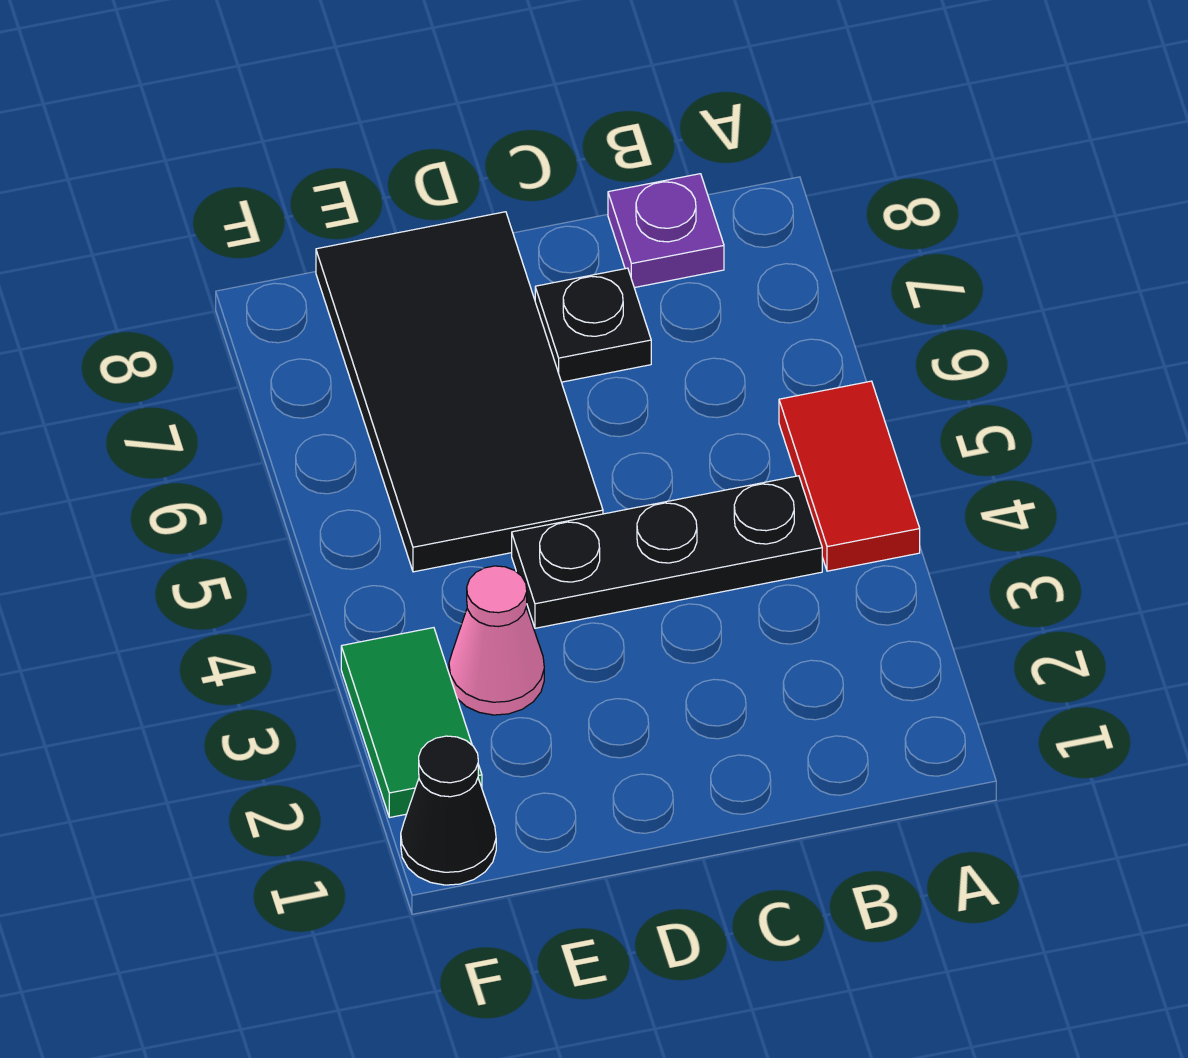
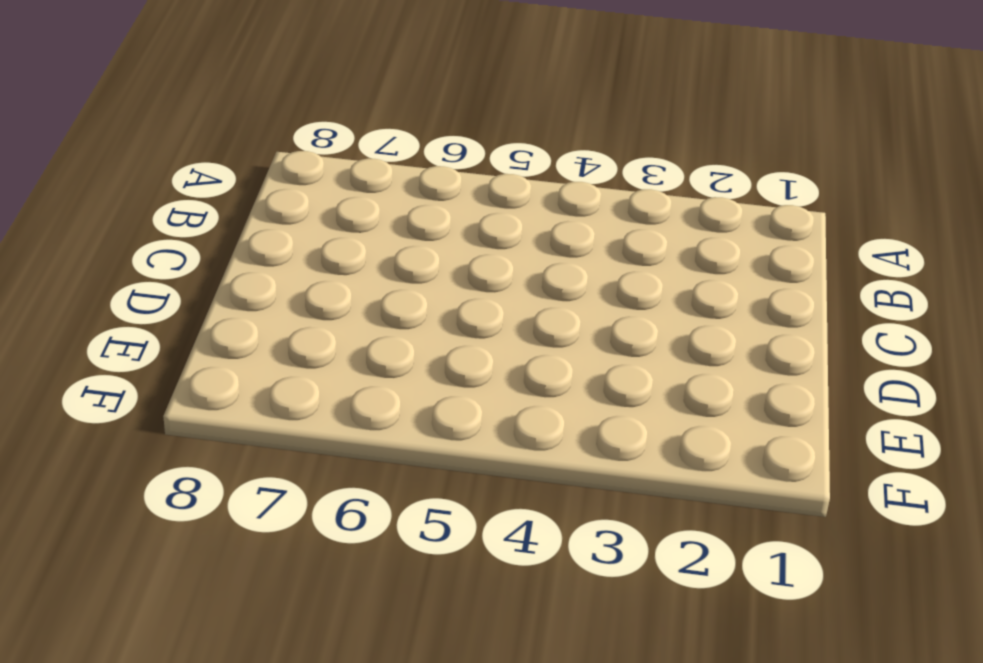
none -> red 1x2 tile [779,381,920,571]
none -> black 1x3 plate [512,476,822,628]

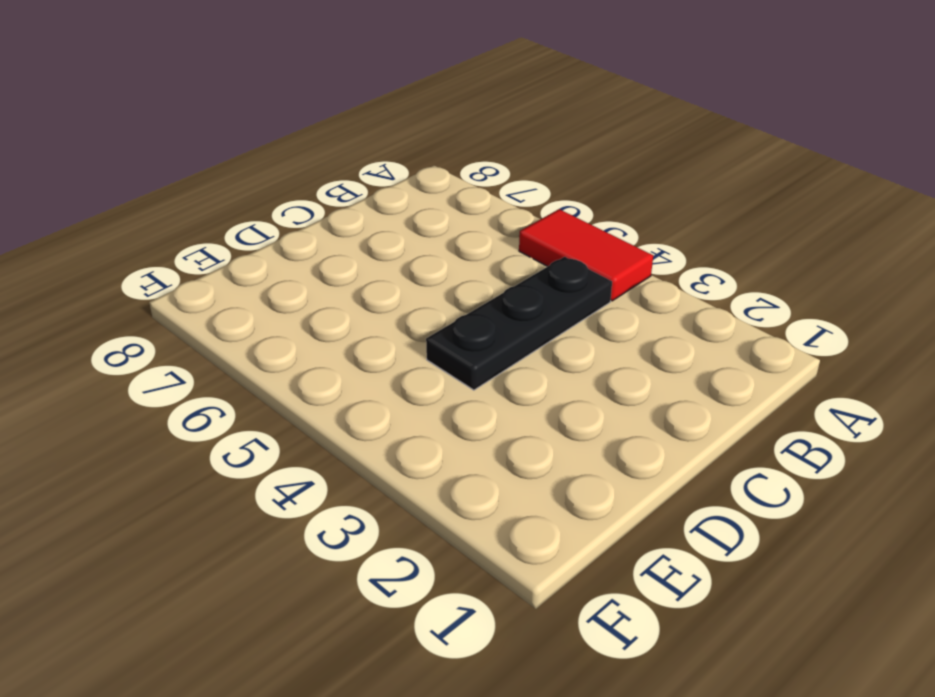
none -> purple 1x1 plate [608,174,724,288]
none -> black 1x1 plate [535,268,651,382]

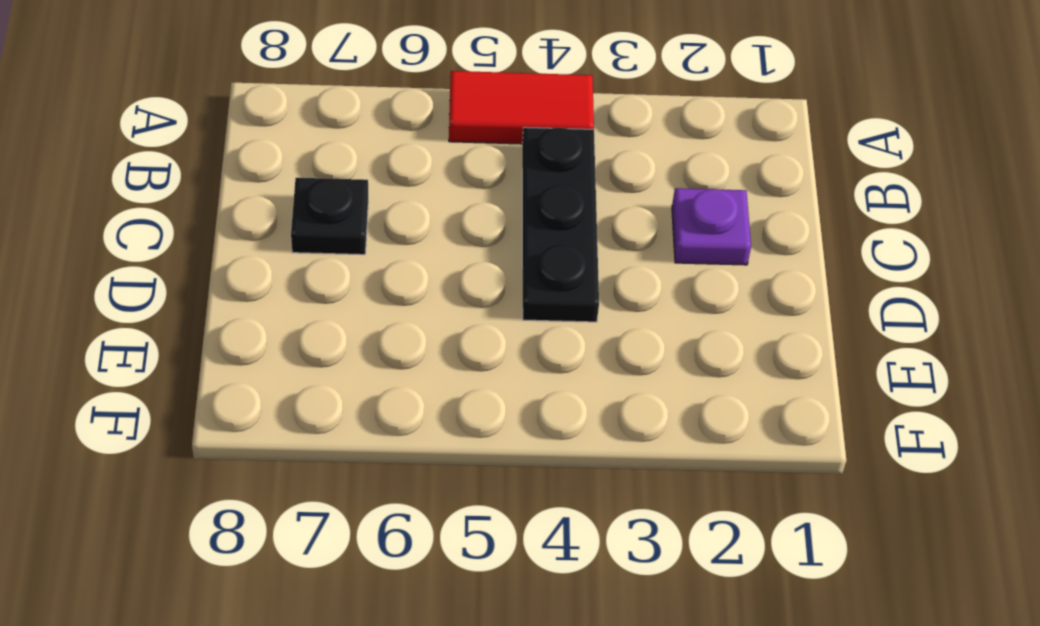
purple 1x1 plate [672,188,751,265] -> purple 1x1 plate moved to [608,174,724,288]
none -> black 2x4 tile [316,212,603,572]
none -> pink 1x1 cone [449,566,544,715]

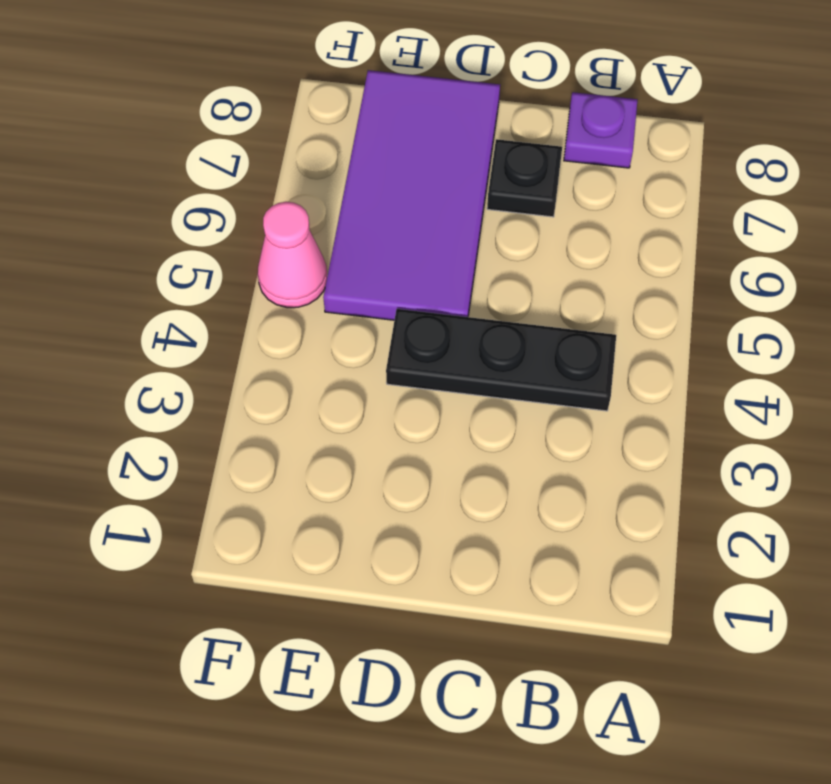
purple 2x4 tile [323,70,500,320] -> black 2x4 tile [316,212,603,572]
pink 1x1 cone [258,202,327,308] -> pink 1x1 cone moved to [449,566,544,715]
none -> red 1x2 tile [779,381,920,571]
none -> black 1x1 cone [401,736,496,885]

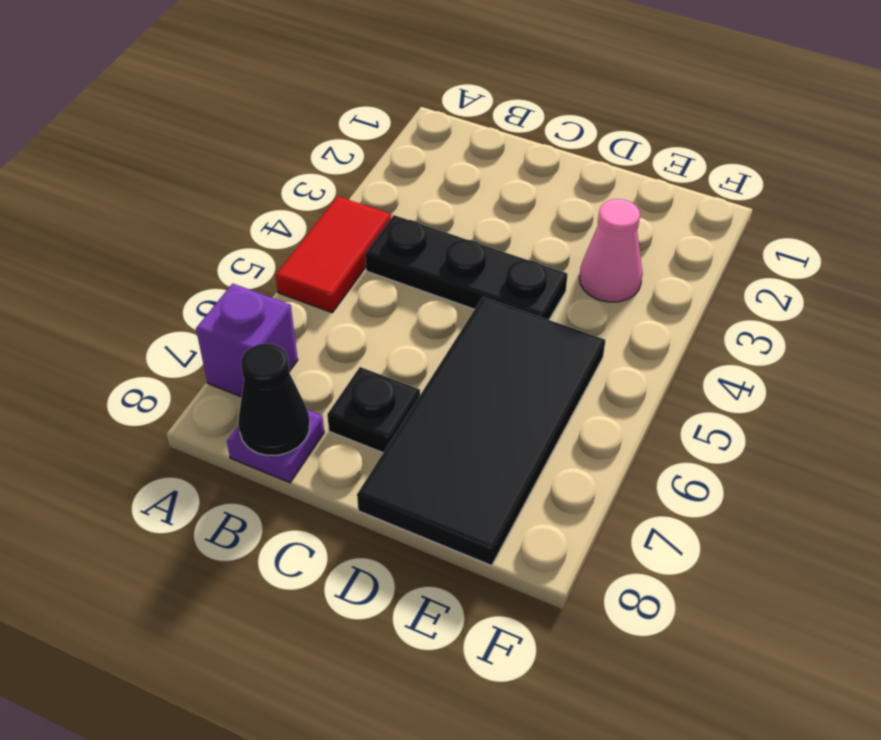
purple 1x1 brick [196,283,298,397] -> none
black 1x1 cone [238,343,310,456] -> black 1x1 cone moved to [401,736,496,885]
none -> green 1x2 tile [341,628,482,818]

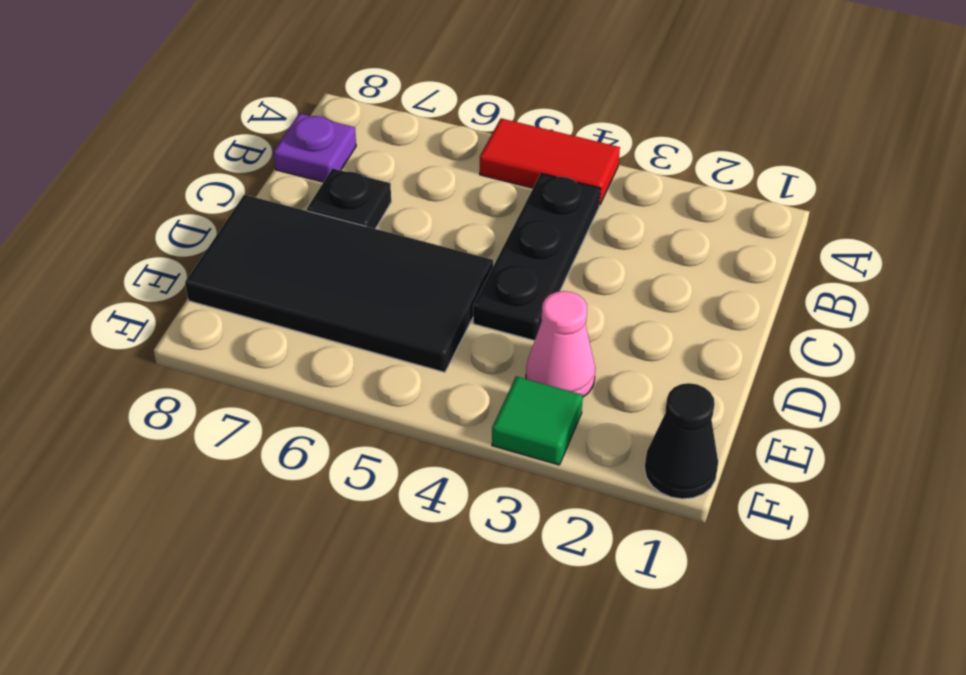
green 1x1 tile [492,376,583,465] -> green 1x2 tile [341,628,482,818]

